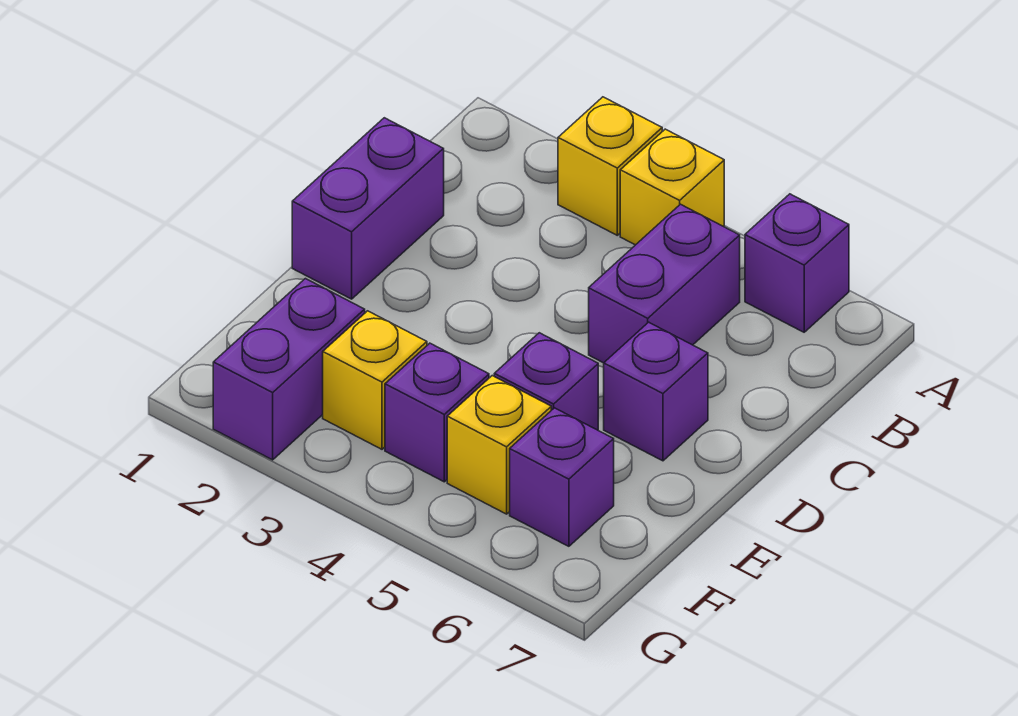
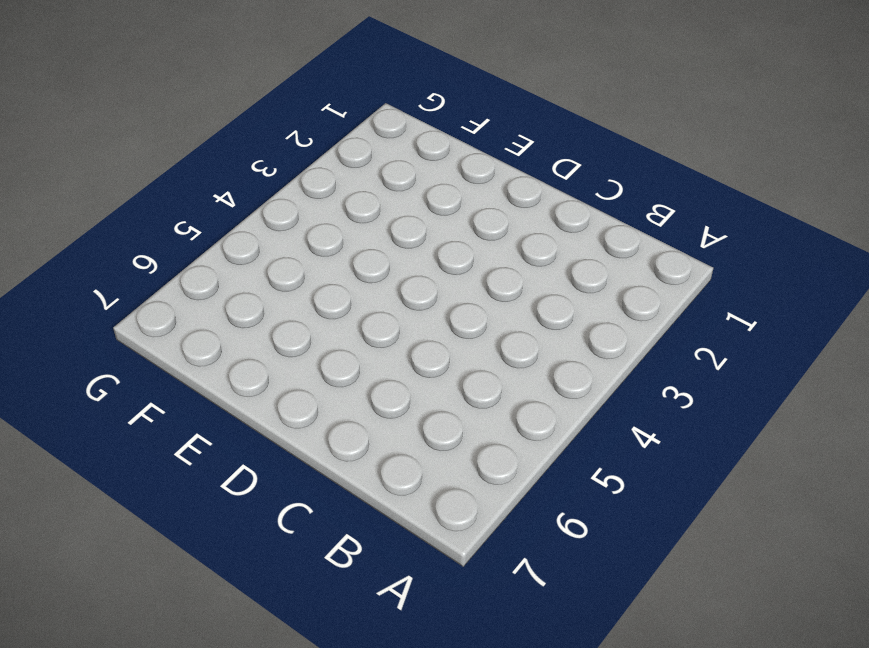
none -> yellow 1x1 brick [558,97,662,235]
none -> yellow 1x1 brick [620,129,724,245]
none -> purple 1x1 brick [745,194,849,332]

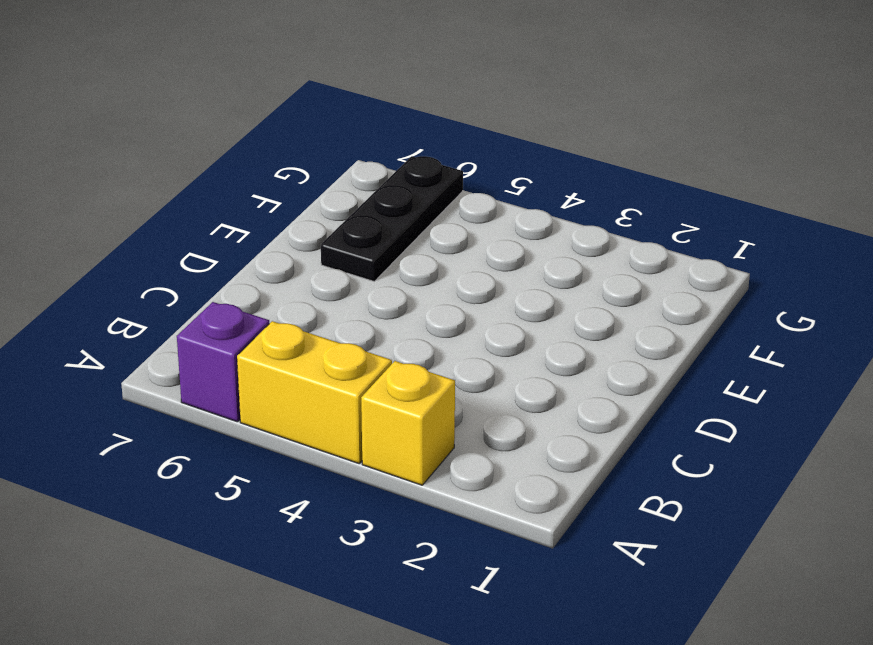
yellow 1x2 brick [237,321,392,463] -> yellow 1x1 brick [620,129,724,245]
black 1x3 plate [321,156,463,281] -> purple 1x1 brick [510,408,614,546]
none -> purple 1x2 brick [589,204,740,363]
none -> purple 1x2 brick [292,118,444,299]
none -> purple 1x1 brick [604,322,708,461]

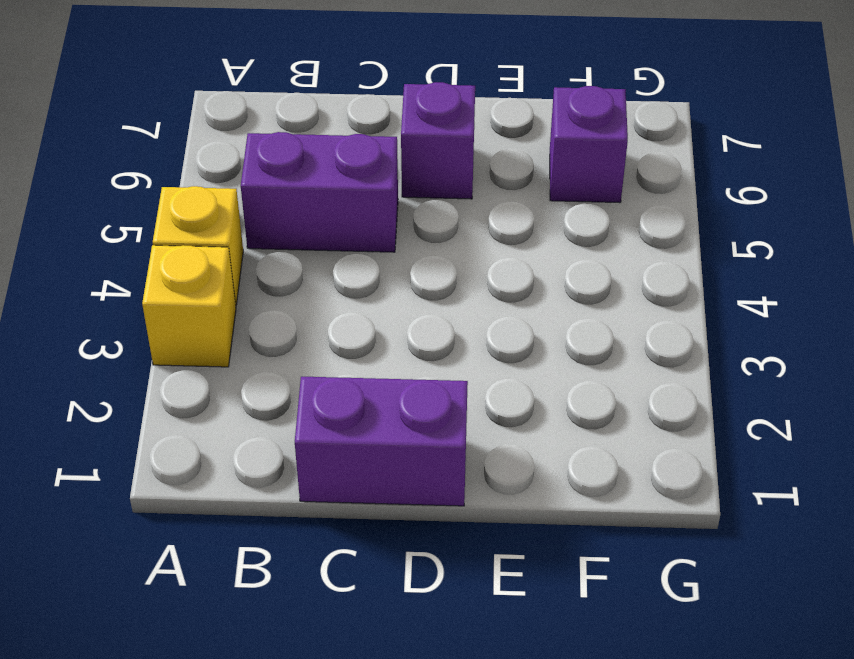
none -> purple 1x1 brick [745,194,849,332]
none -> purple 1x1 brick [494,333,598,430]
none -> purple 1x2 brick [213,279,365,460]

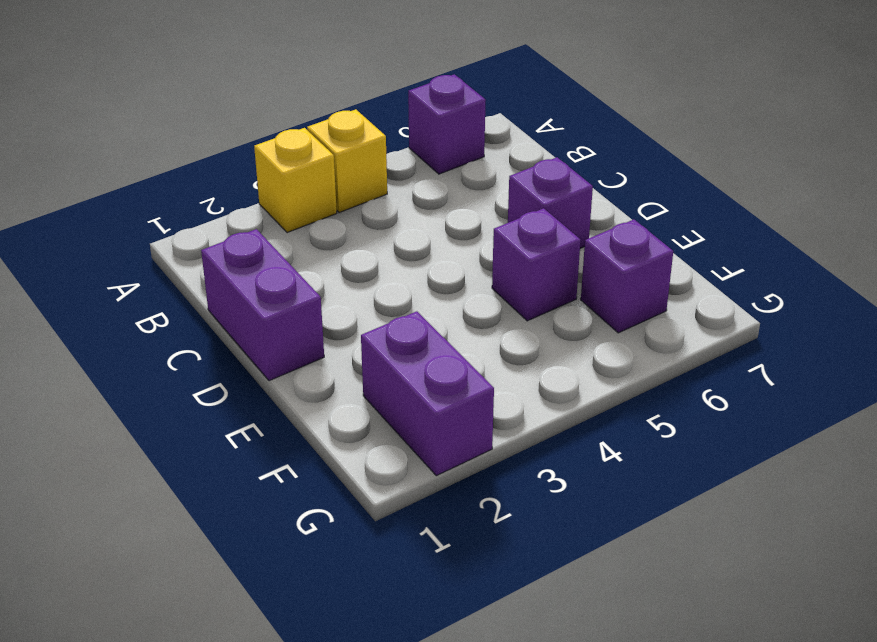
none -> purple 1x2 brick [589,204,740,363]
none -> yellow 1x1 brick [323,311,427,449]
none -> purple 1x1 brick [385,343,489,482]

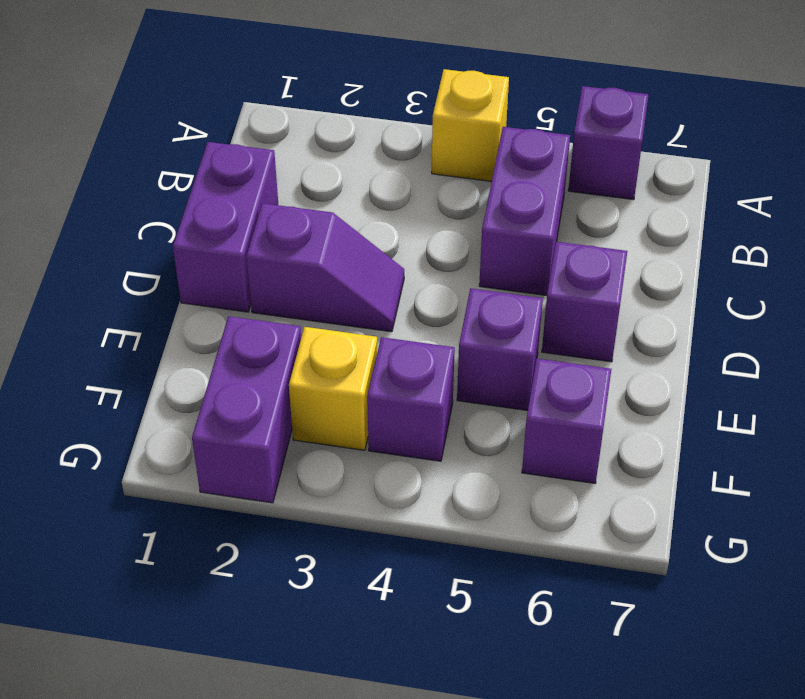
purple 1x2 slope [246,203,404,332] -> none
none -> yellow 1x1 brick [558,97,662,235]
none -> yellow 1x1 brick [447,376,551,514]

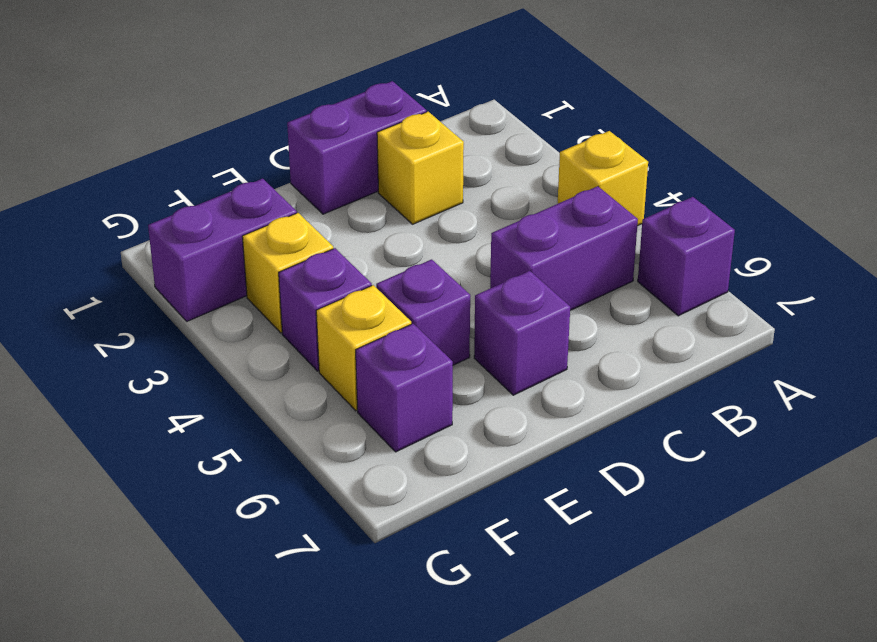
yellow 1x1 brick [377,112,464,224] -> yellow 1x1 brick moved to [558,97,662,235]

